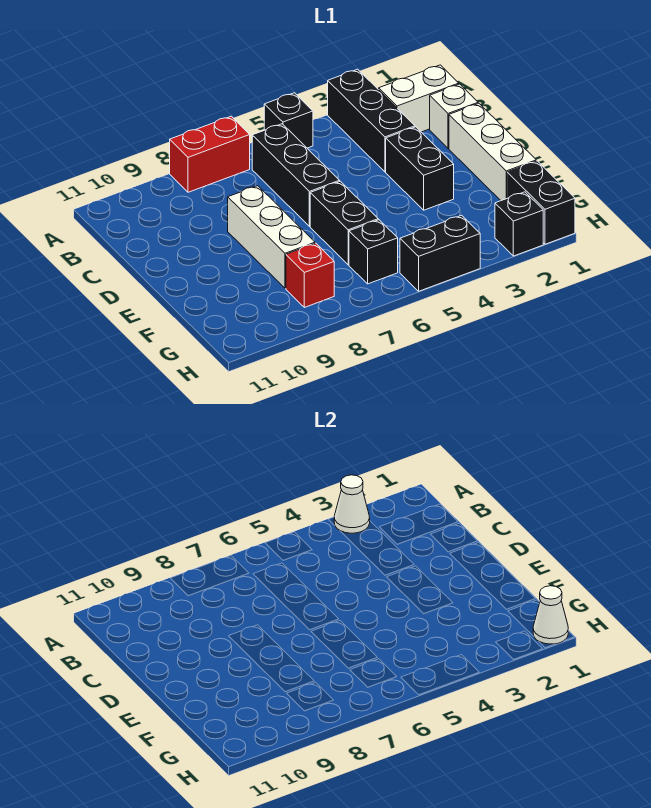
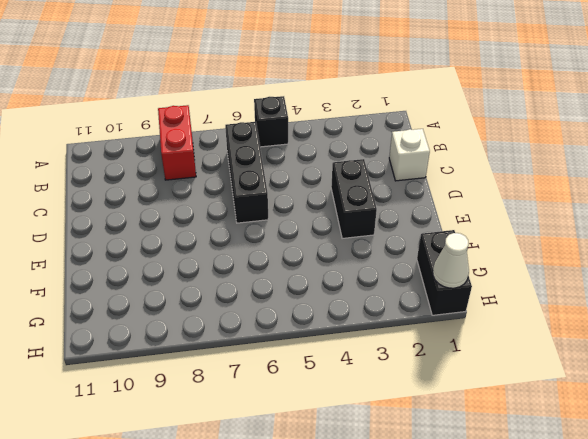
red 1x2 brick [158,105,196,180] -> red 1x2 brick turned to [170,116,250,192]
none -> black 1x3 brick [328,69,415,172]
none -> white 1x2 brick [379,65,459,132]
none -> white 1x3 brick [449,103,536,201]

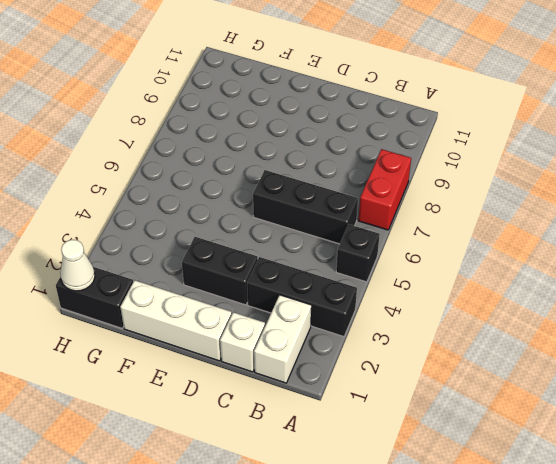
none -> white 1x3 brick [228,186,315,288]
none -> black 1x2 brick [310,181,378,265]
none -> black 1x1 brick [349,220,398,284]

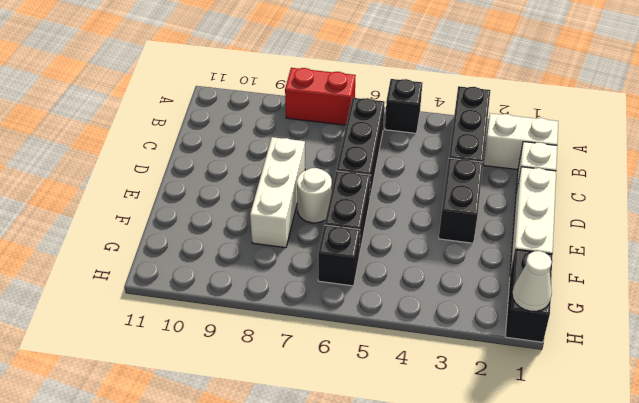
white 1x1 round brick [297,168,332,223] -> none
none -> red 1x1 brick [286,243,334,307]
none -> black 1x1 brick [495,192,543,256]
none -> black 1x2 brick [400,215,480,291]

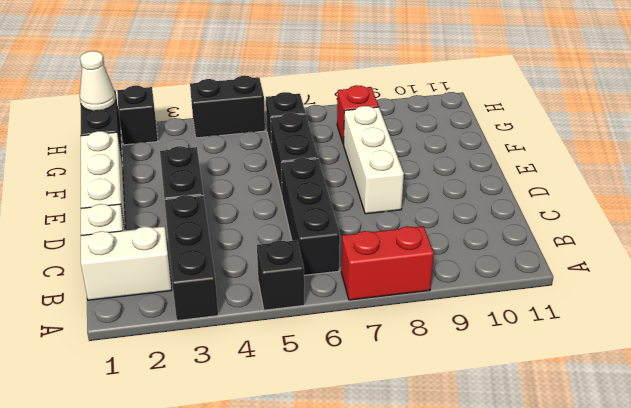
none -> white 1x1 cone [334,475,370,533]

